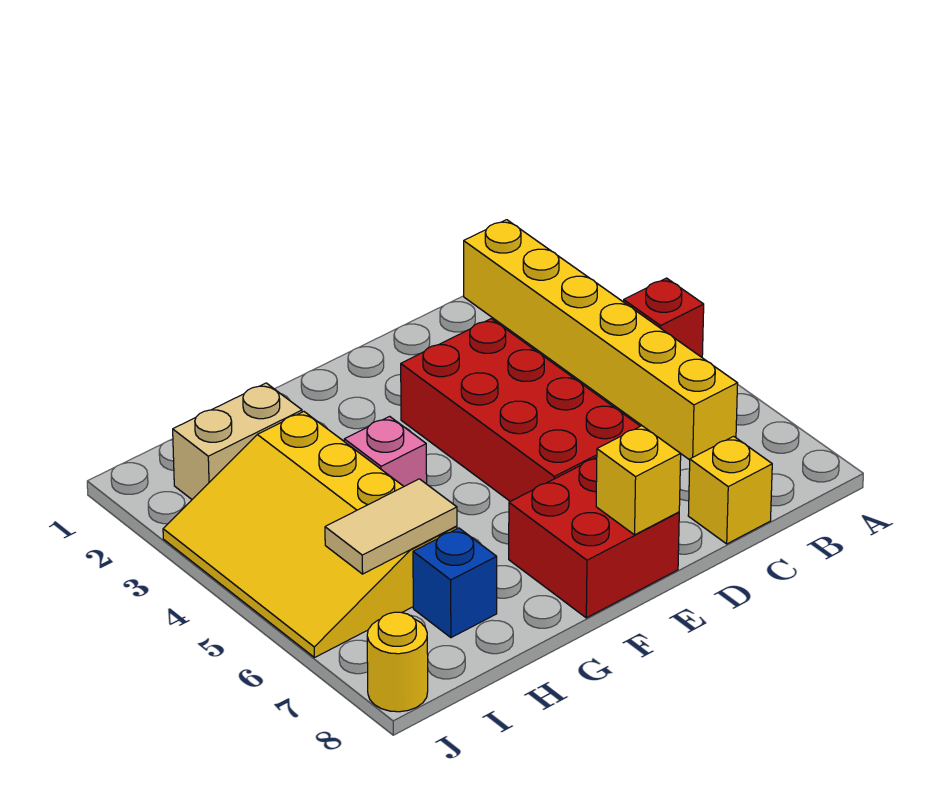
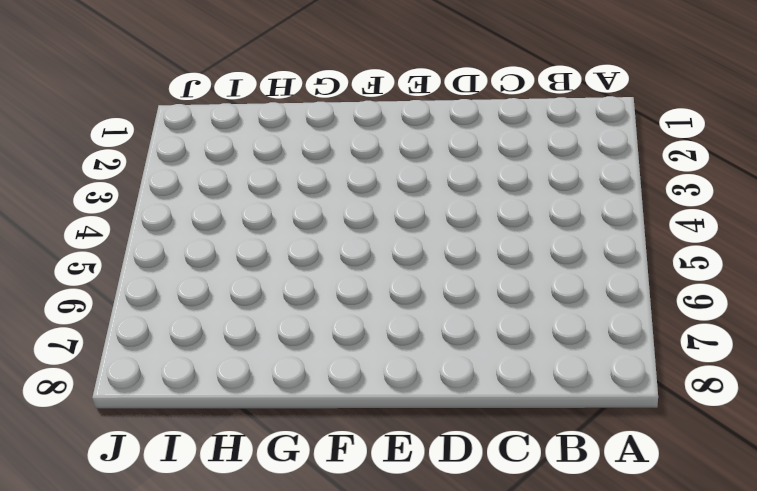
none -> red 1x1 brick [624,278,704,357]
none -> yellow 1x6 brick [464,220,738,460]
none -> yellow 1x1 brick [688,436,772,544]

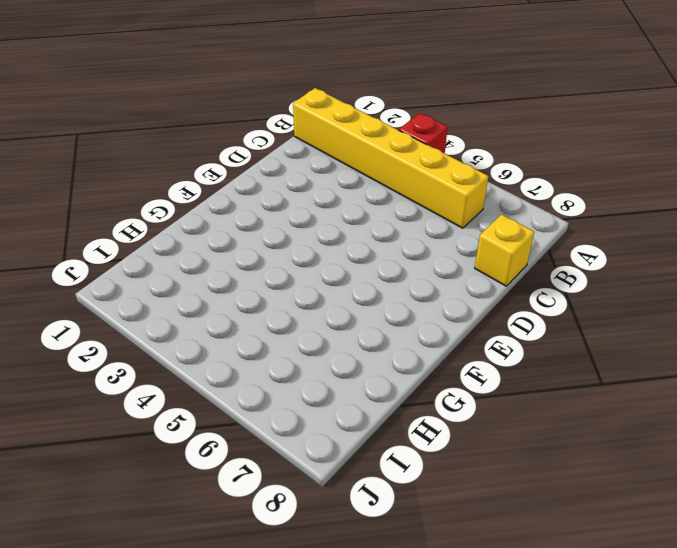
none -> red 2x4 brick [401,319,640,501]
none -> red 2x2 brick [509,457,679,618]
none -> pink 1x1 brick [344,416,427,486]

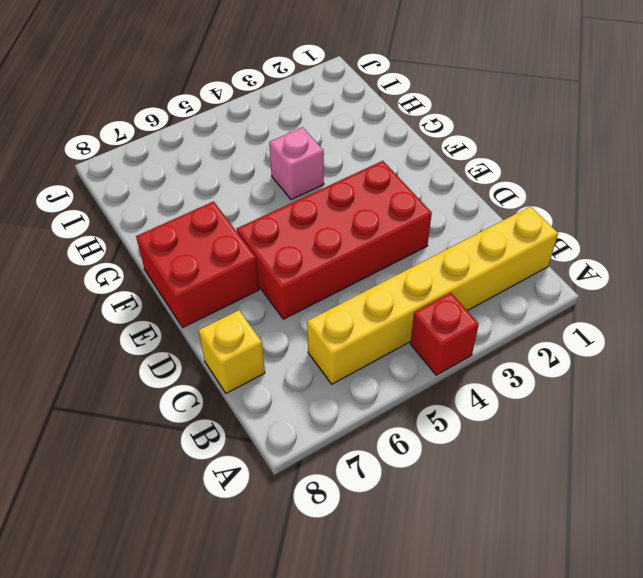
none -> tan 1x2 brick [173,383,302,499]
none -> yellow 3x4 slope [163,412,457,657]
none -> blue 1x1 brick [413,528,497,638]

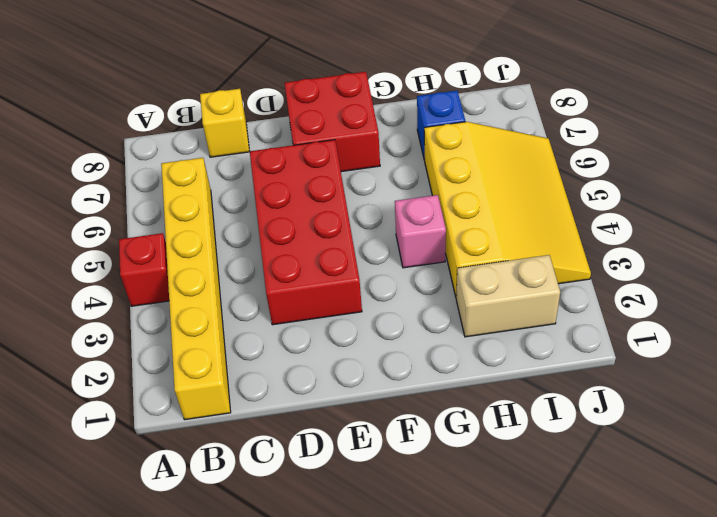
none -> yellow 1x1 round brick [367,612,428,712]
none -> yellow 1x1 brick [596,426,681,535]
none -> tan 1x2 tile [325,479,457,574]

